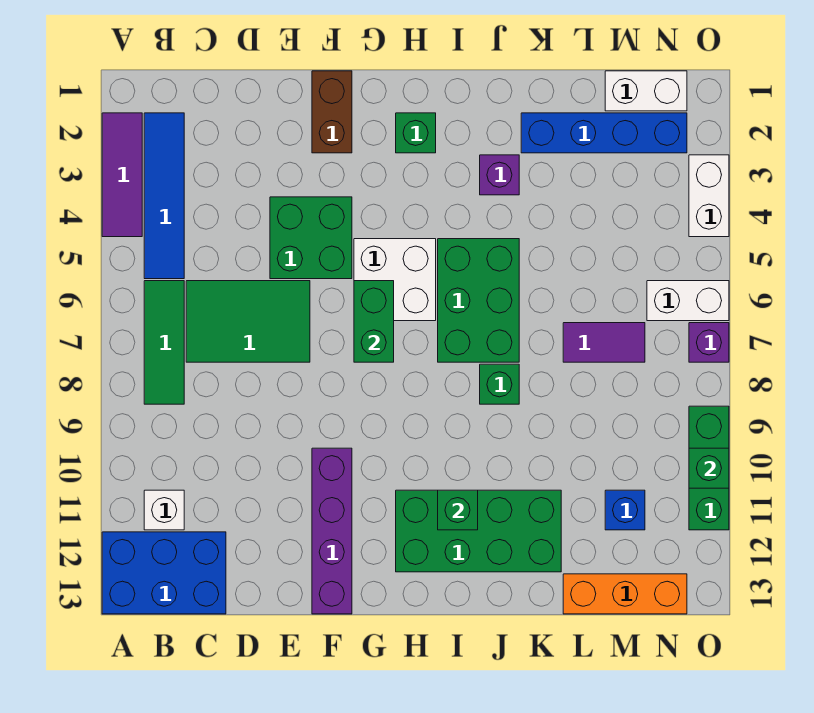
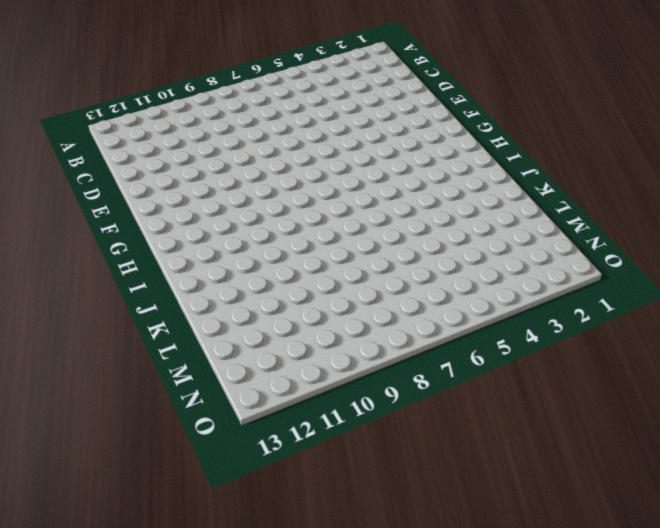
none -> purple 1x3 tile [102,113,142,237]
none -> blue 2x3 brick [102,532,226,614]
none -> blue 1x4 tile [144,113,184,279]

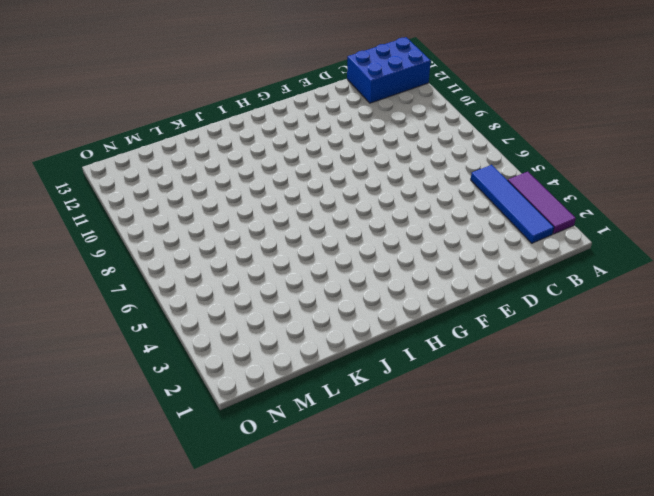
none -> green 1x3 tile [144,281,184,404]
none -> white 1x1 brick [144,490,184,530]
none -> green 2x3 tile [186,281,310,362]

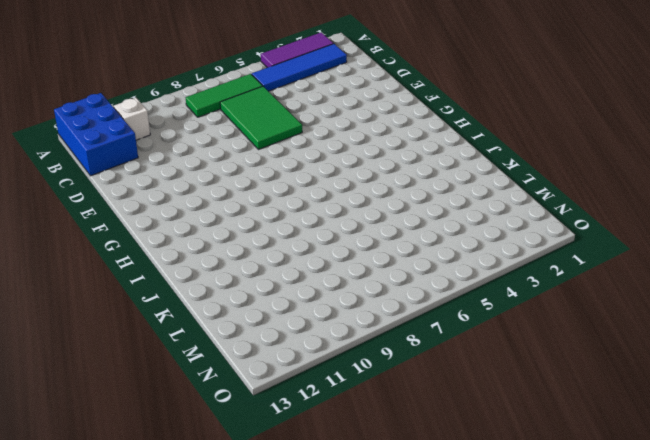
none -> green 2x2 brick [270,197,352,279]
none -> brown 1x2 brick [312,71,352,153]
none -> purple 1x4 brick [312,448,352,614]

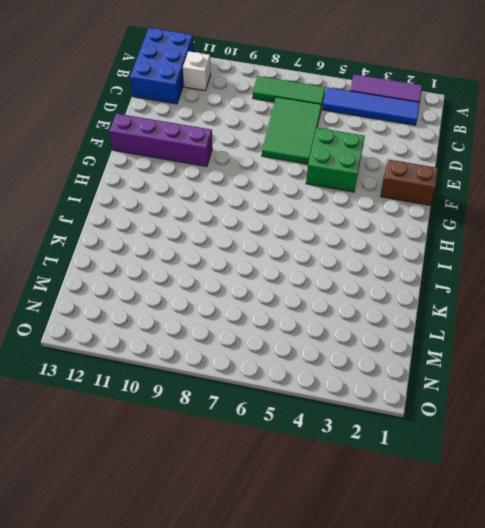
none -> white 2x2 brick [354,239,436,321]
none -> green 1x1 brick [396,113,436,153]
none -> green 2x4 brick [396,490,561,572]

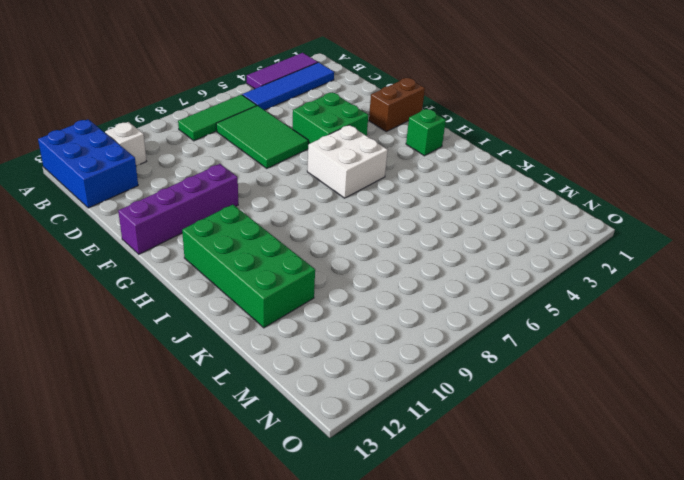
none -> green 2x3 brick [438,239,519,362]
none -> purple 1x1 brick [480,155,519,195]
none -> green 1x1 brick [480,364,519,404]

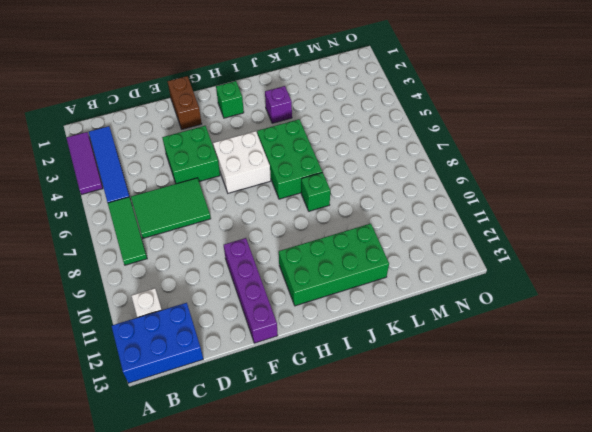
none -> blue 1x4 brick [521,113,687,153]
none -> purple 1x2 tile [563,323,645,362]
none -> orange 1x3 brick [563,574,687,614]

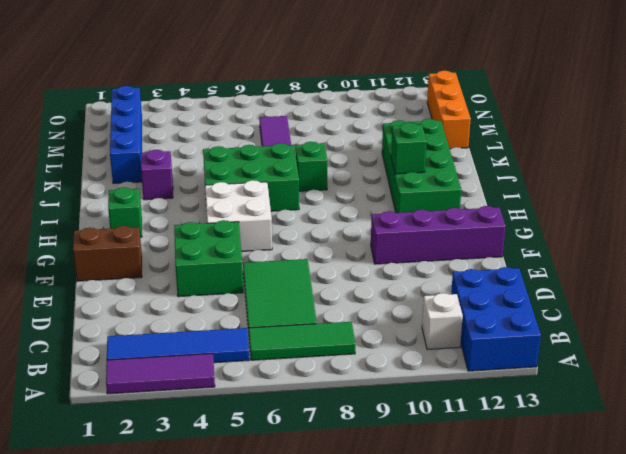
none -> white 1x2 brick [605,71,687,111]
none -> blue 1x1 brick [605,490,645,530]
none -> white 1x2 brick [647,281,729,321]

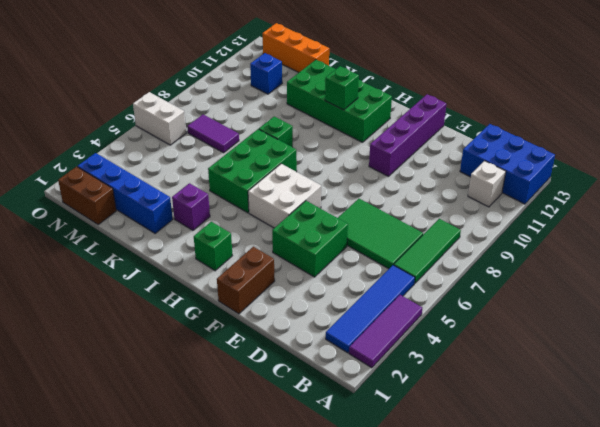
brown 1x2 brick [58,167,116,224] -> white 1x2 brick [605,71,687,111]
none -> white 1x2 brick [689,155,729,237]
none -> purple 1x1 brick [689,323,729,362]
none -> green 1x3 brick [689,406,729,530]

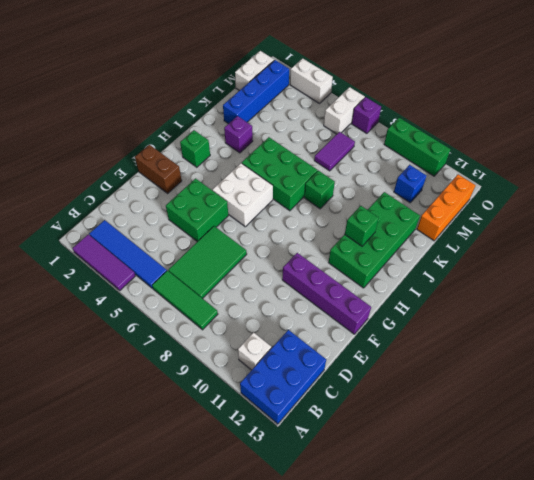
none -> green 1x2 brick [354,281,394,362]
none -> green 1x1 brick [689,448,729,488]

